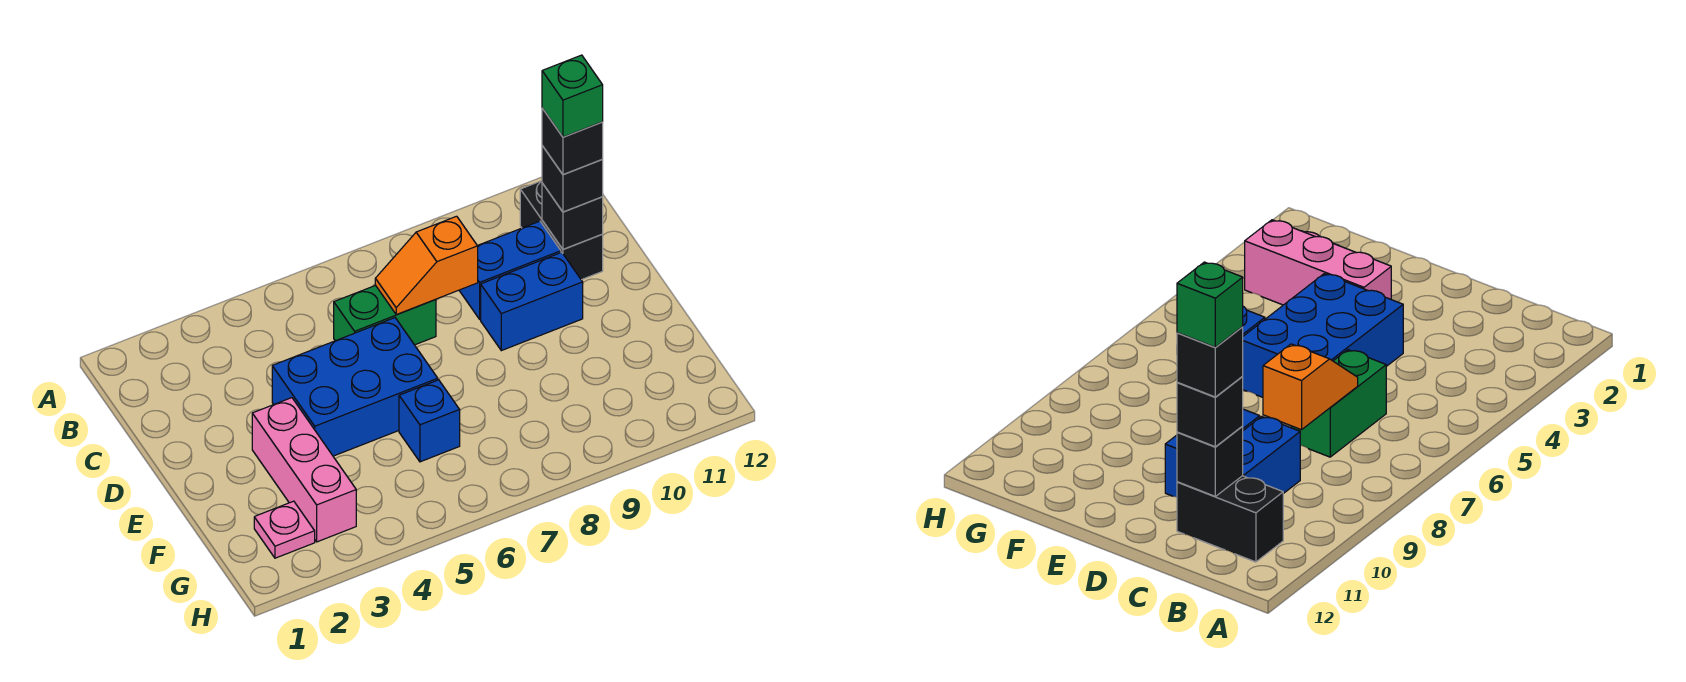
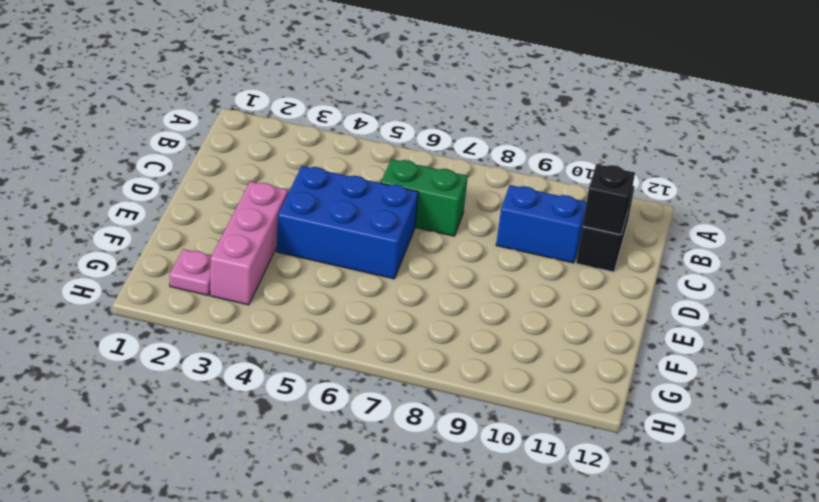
none -> blue 1x2 brick [481,252,583,351]
none -> blue 1x1 brick [399,380,460,462]
none -> orange 1x2 slope [375,216,478,314]

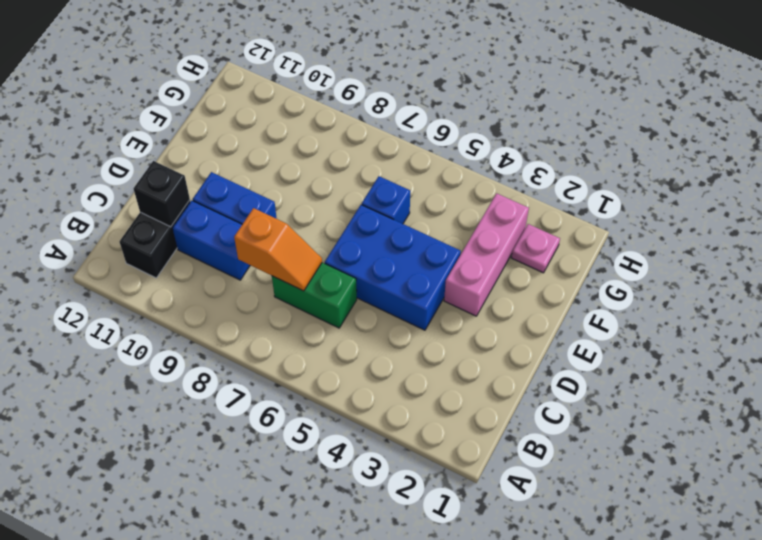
none -> black 1x1 brick [542,146,603,212]
none -> black 1x1 brick [542,108,603,174]
none -> green 1x1 brick [542,55,603,137]

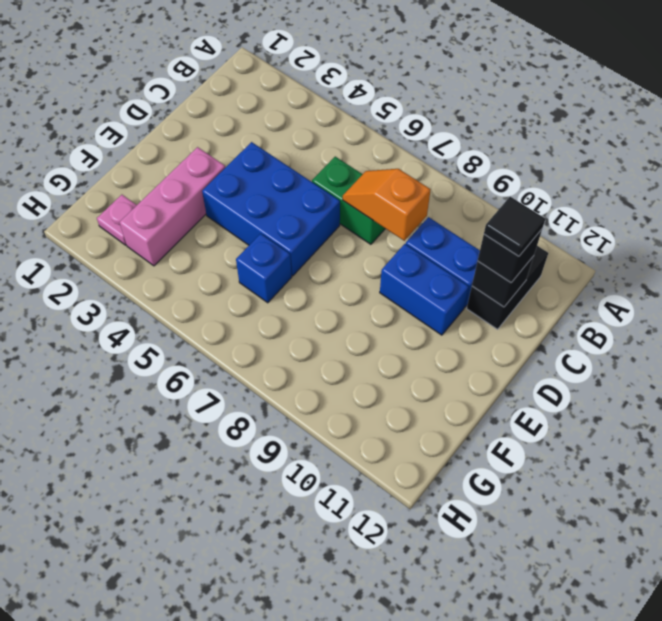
black 1x1 tile [484,197,545,256] -> black 1x1 brick [542,108,603,174]
none -> green 1x1 brick [542,55,603,137]

